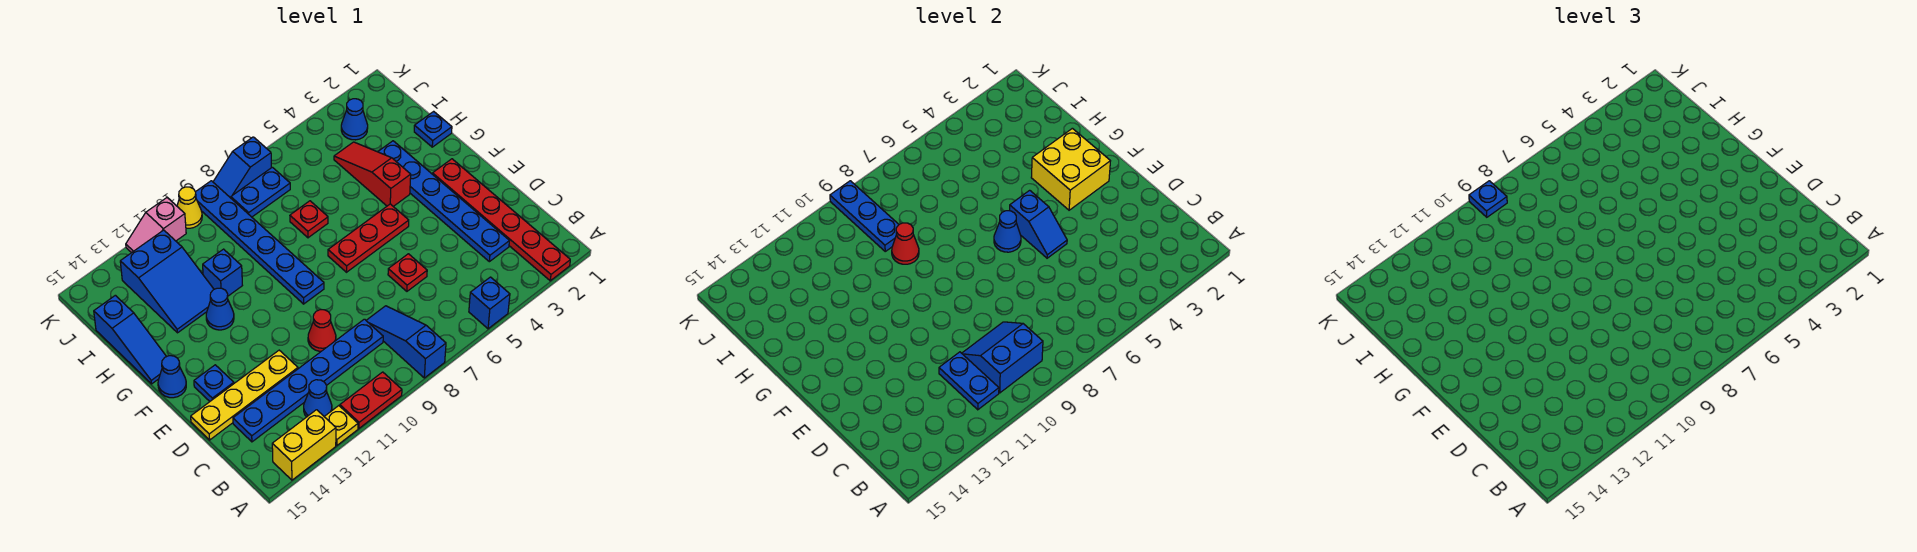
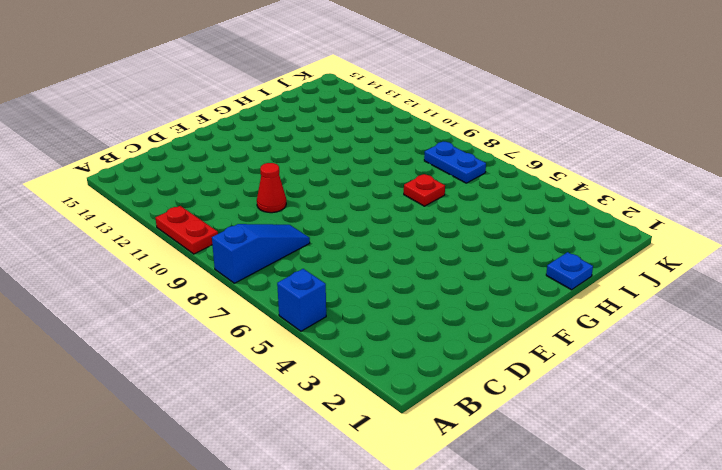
none -> red 1x6 plate [433,159,570,281]
none -> yellow 1x1 plate [324,406,358,445]
none -> yellow 1x2 brick [272,410,336,480]
none -> blue 1x1 cone [304,380,332,417]

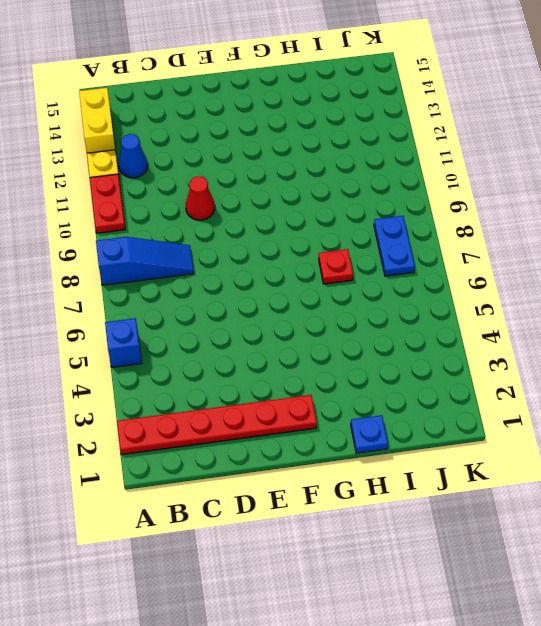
none -> blue 1x6 plate [378,141,509,262]
none -> blue 1x6 plate [233,319,383,442]
none -> red 1x1 plate [388,254,427,291]
none -> yellow 1x4 plate [191,350,298,440]

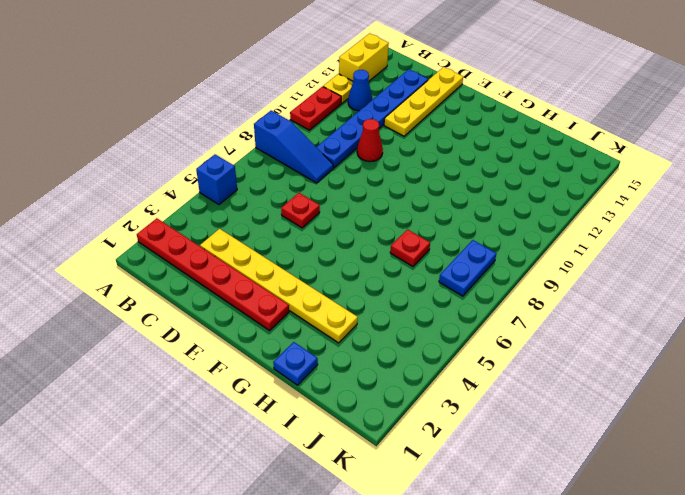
yellow 1x6 plate [200,229,358,343] -> blue 1x6 plate [378,141,509,262]
none -> blue 1x1 plate [194,365,234,401]
none -> red 1x3 plate [328,204,409,272]
none -> blue 1x6 plate [196,181,324,304]
none -> blue 1x1 cone [158,356,186,398]

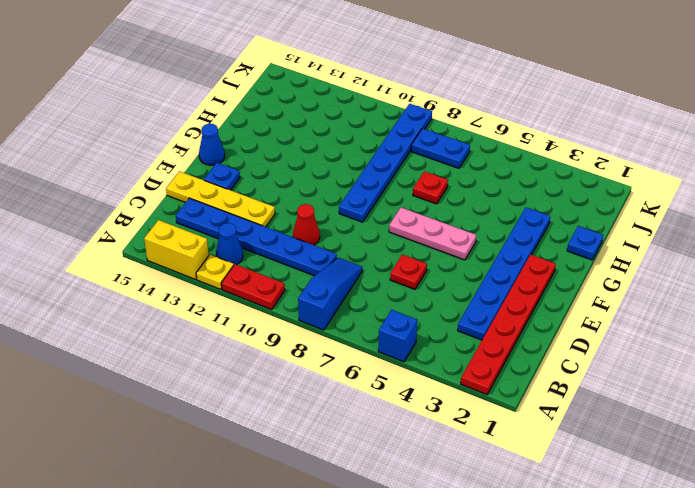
pink 1x3 plate [389,207,476,260] -> red 1x3 plate [328,204,409,272]
none -> red 1x3 slope [334,142,411,206]
none -> blue 1x1 cone [206,288,234,330]
none -> blue 1x3 slope [94,295,167,384]
none -> blue 1x1 brick [203,249,242,296]

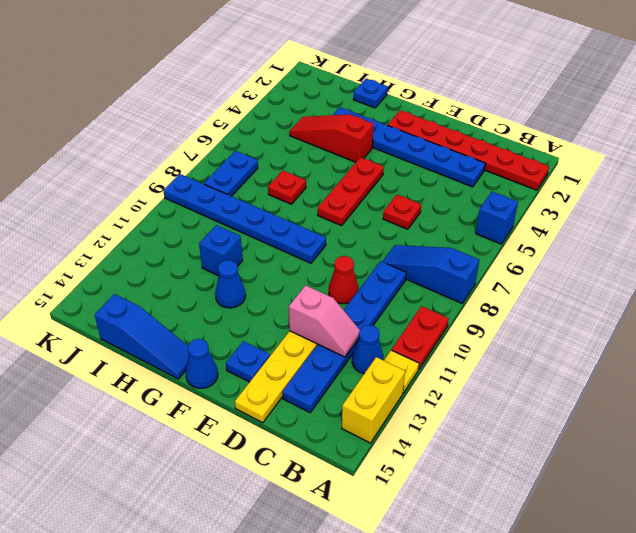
pink 1x2 slope [289,285,360,357] -> pink 1x2 slope turned to [126,198,186,253]
none -> blue 2x3 slope [120,230,214,333]
none -> blue 1x1 cone [341,99,368,140]
none -> blue 1x2 slope [213,137,271,198]
none -> yellow 1x1 cone [177,187,202,228]

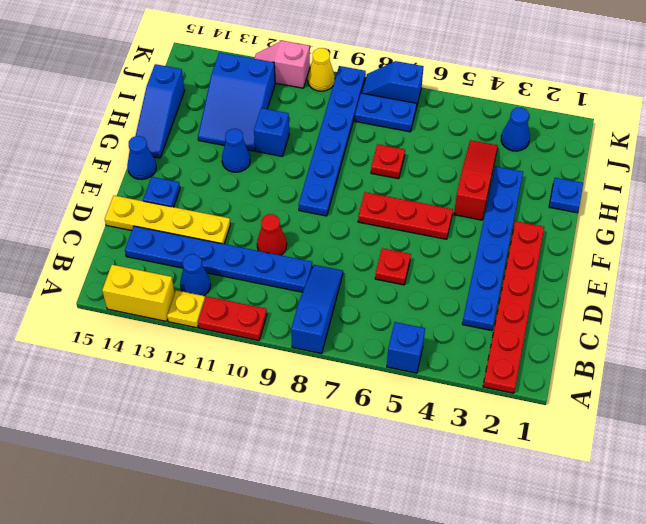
none -> blue 2x2 slope [962,322,1043,393]
none -> blue 1x2 plate [939,352,999,410]
none -> blue 1x2 slope [1010,190,1067,258]
none -> yellow 2x2 brick [1031,128,1110,210]

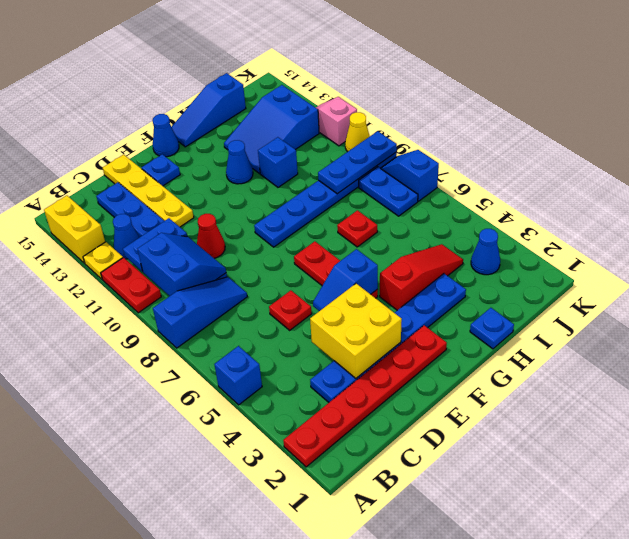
yellow 2x2 brick [310,284,402,378] -> yellow 2x2 brick moved to [1031,128,1110,210]
none -> blue 1x1 cone [994,211,1021,252]
none -> red 1x1 cone [892,223,919,264]
none -> blue 1x1 plate [1469,181,1507,217]

